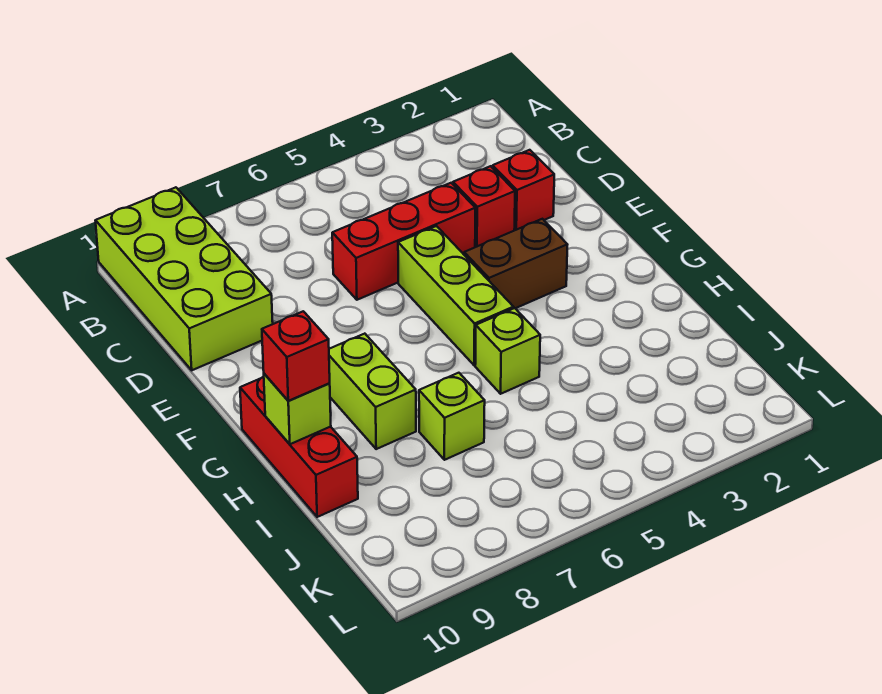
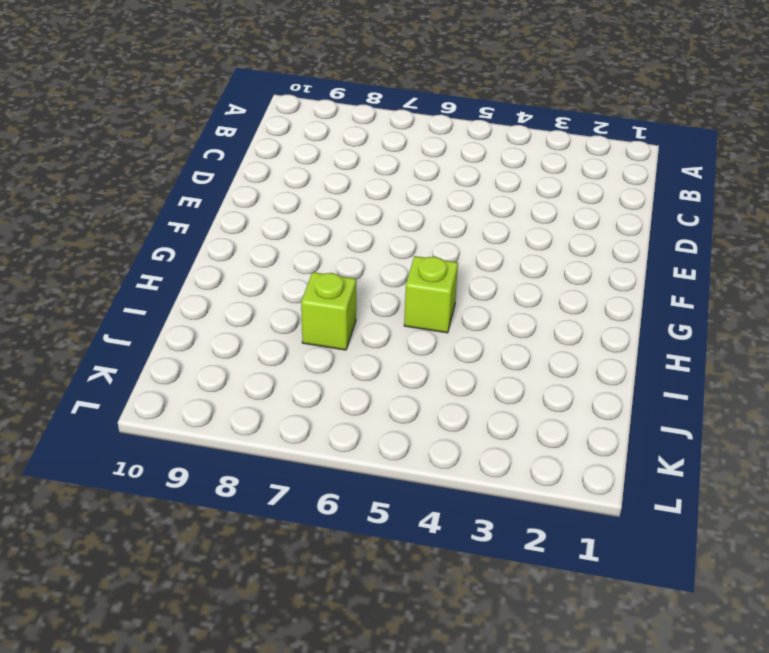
none -> lime 2x4 brick [95,187,273,370]
none -> red 1x1 brick [493,150,554,230]
none -> red 1x1 brick [453,166,515,247]

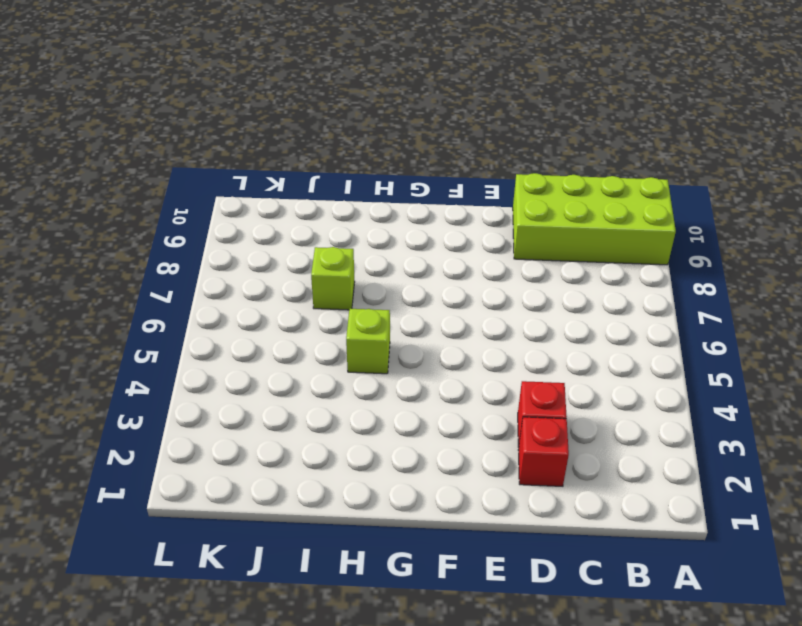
none -> red 1x3 brick [332,183,475,300]
none -> lime 1x3 brick [398,226,513,365]
none -> brown 1x2 brick [464,219,568,308]

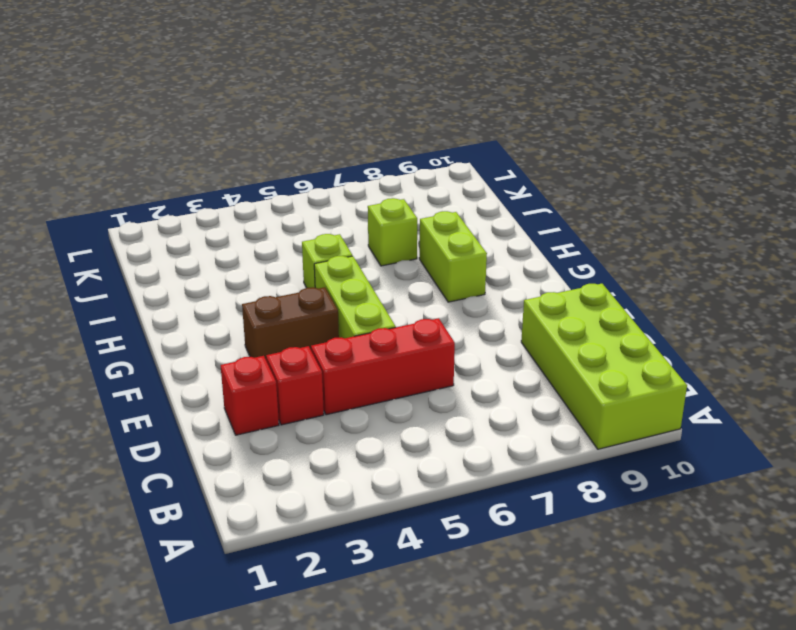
none -> red 1x3 brick [240,377,358,517]
none -> lime 1x1 brick [264,374,331,444]
none -> red 1x1 brick [262,311,330,401]

